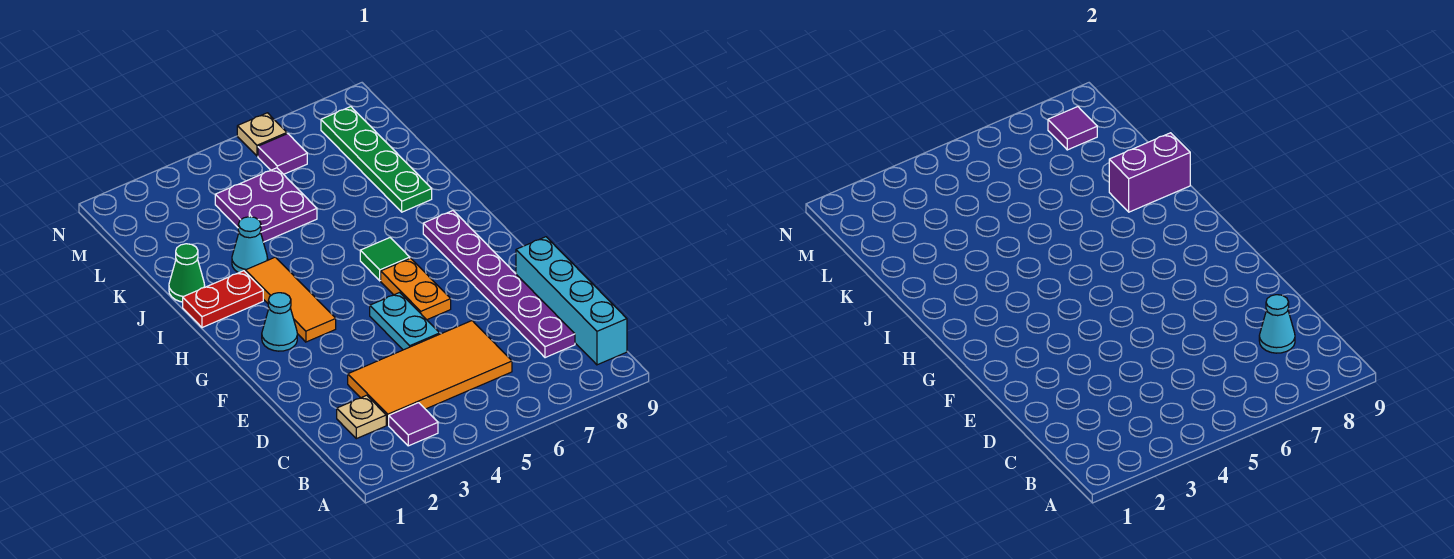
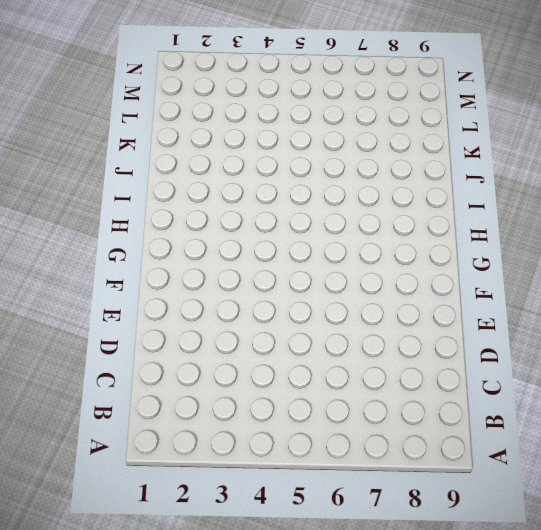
none -> purple 1x1 tile [389,403,438,446]
none -> cyan 1x4 brick [516,237,627,365]
none -> tan 1x1 plate [337,395,386,439]

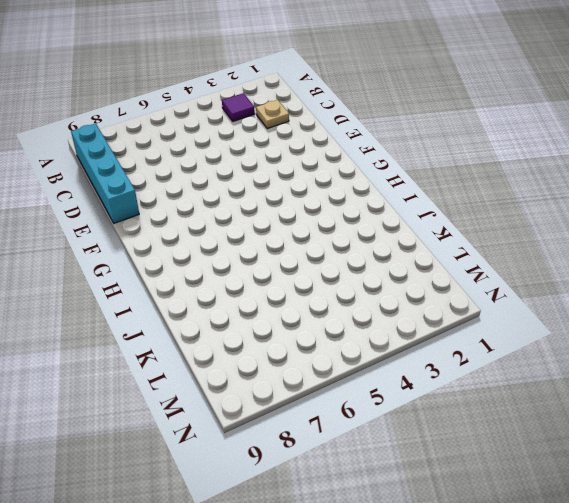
none -> orange 2x4 tile [348,321,512,425]
none -> purple 1x6 plate [423,211,575,358]
none -> cyan 1x2 plate [370,293,440,350]

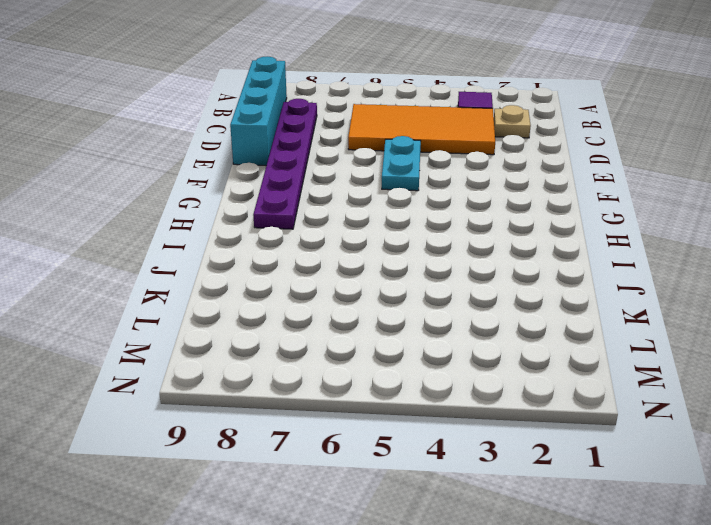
none -> orange 1x2 plate [381,258,451,320]
none -> cyan 1x1 cone [262,293,297,351]
none -> orange 1x3 tile [245,257,336,342]

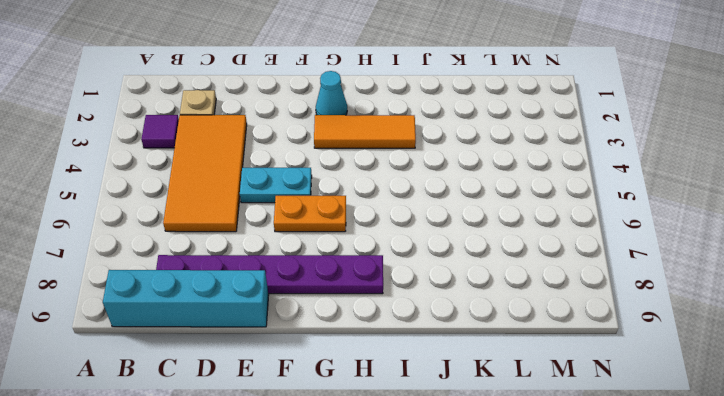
none -> green 1x1 tile [360,238,410,281]
none -> red 1x2 plate [183,271,263,328]
none -> green 1x1 cone [169,244,205,302]

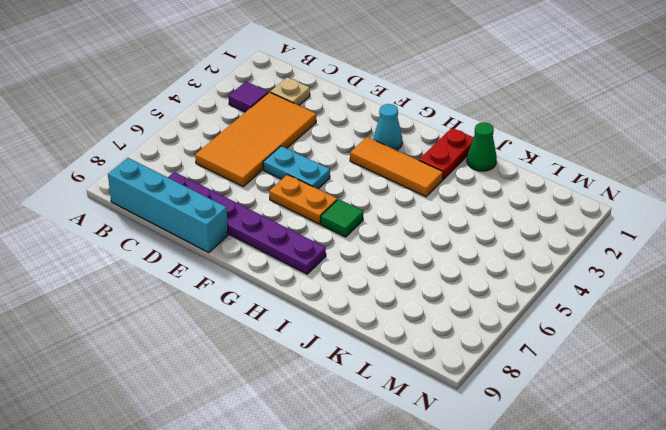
none -> cyan 1x1 cone [232,217,268,273]
none -> green 1x4 plate [321,107,432,212]
none -> purple 2x2 plate [215,168,317,242]

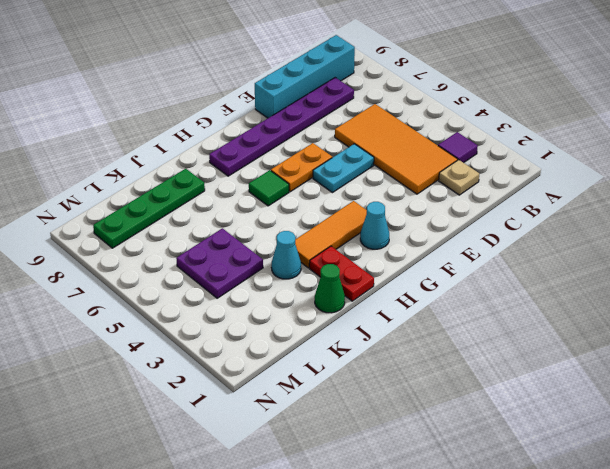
none -> purple 1x1 tile [258,134,307,174]
none -> tan 1x1 plate [237,113,287,156]
none -> cyan 1x1 cone [1259,295,1295,353]

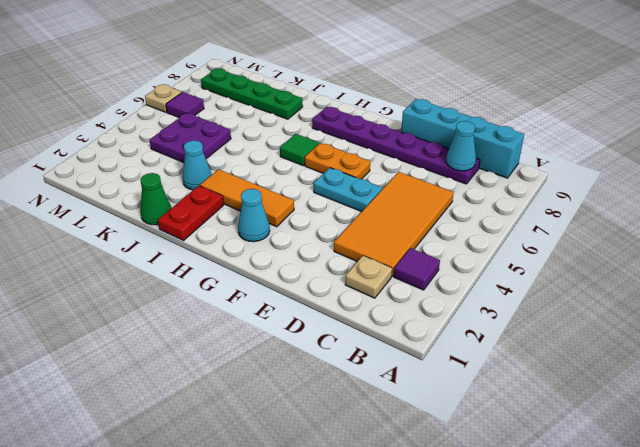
none -> purple 1x2 brick [1109,133,1190,212]
none -> purple 1x1 tile [1048,107,1097,150]

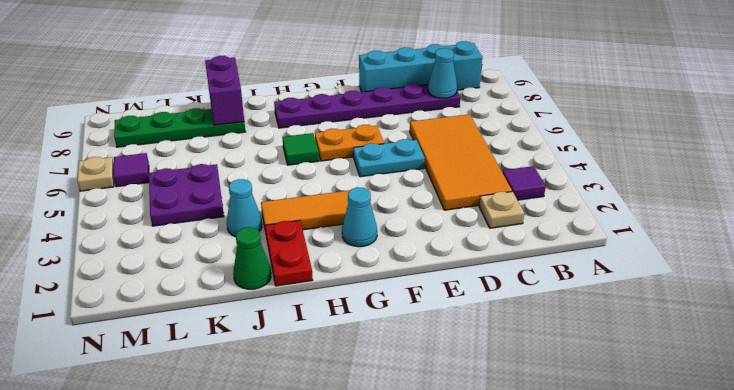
none -> purple 1x1 tile [1048,107,1097,150]

